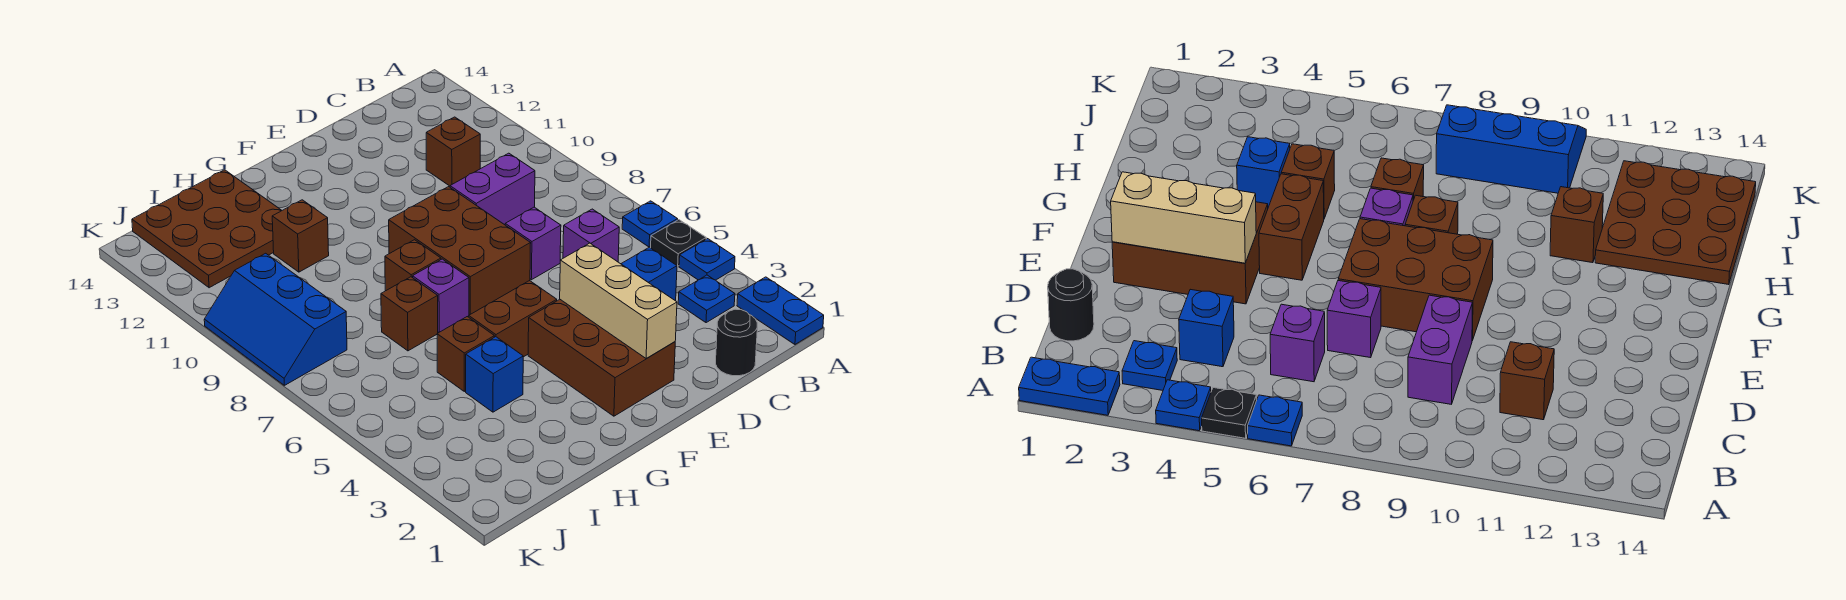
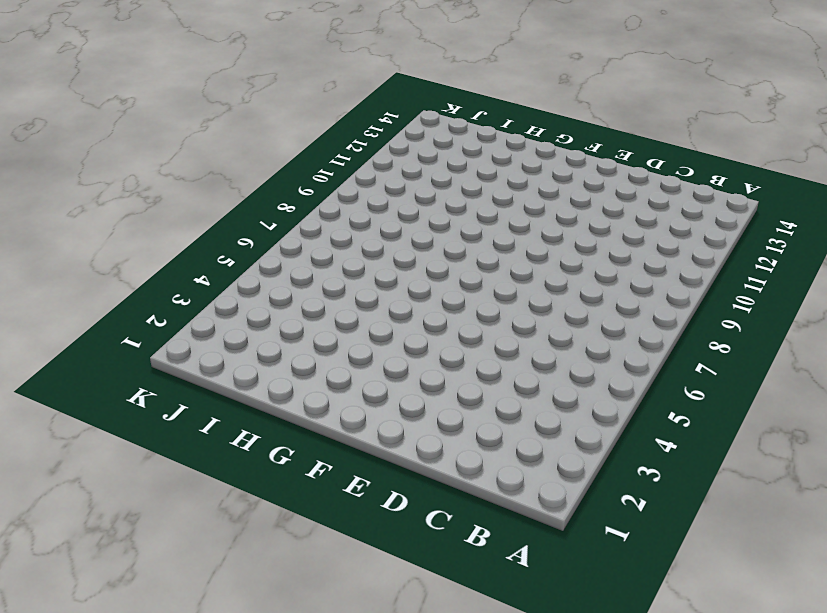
none -> blue 1x2 plate [737,277,824,344]
none -> blue 1x1 plate [679,239,735,280]
none -> black 1x1 plate [651,220,706,266]

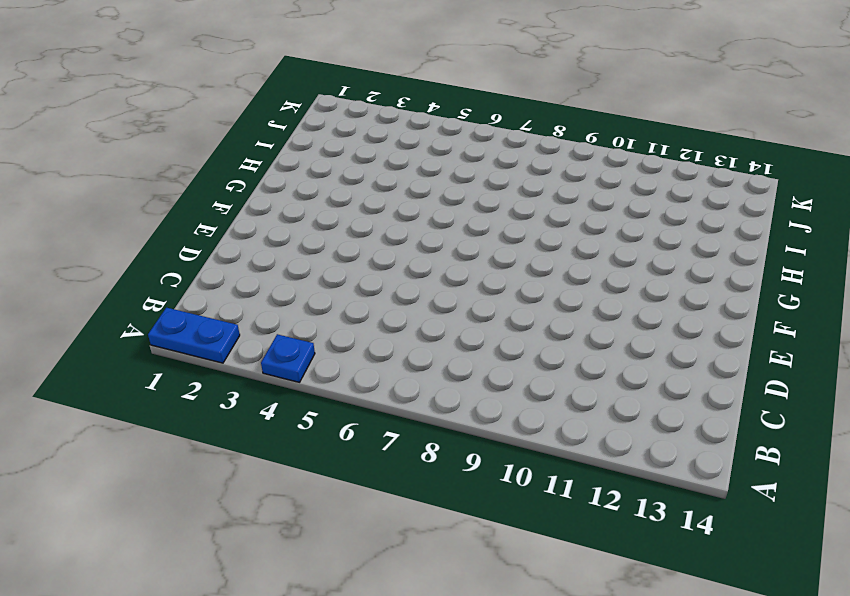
none -> black 1x1 plate [651,220,706,266]
none -> blue 1x1 plate [622,201,678,247]
none -> blue 1x1 plate [678,275,735,323]

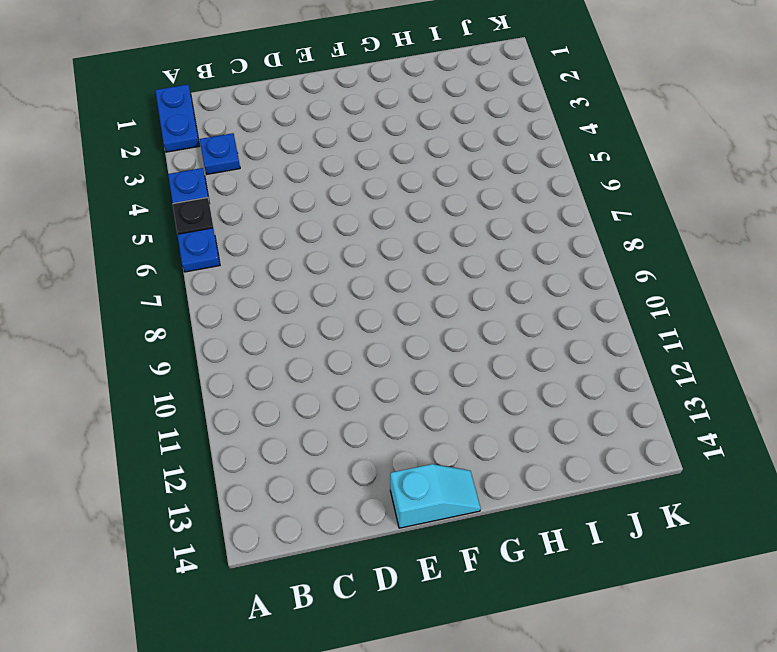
cyan 1x2 slope [390,464,481,528] -> none
none -> black 1x1 round brick [716,309,757,376]
none -> blue 1x1 brick [621,247,677,301]
none -> purple 1x1 brick [563,209,619,262]

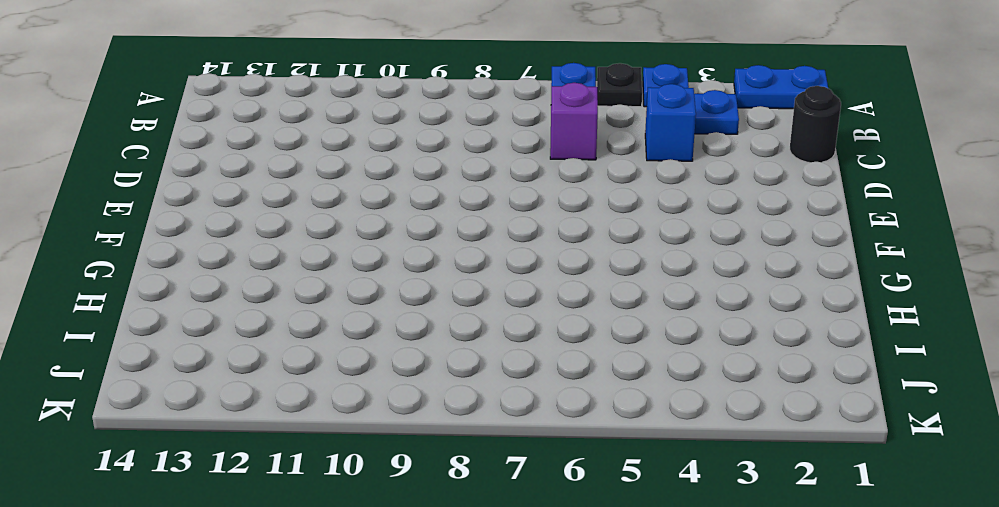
none -> purple 1x2 brick [450,153,535,225]
none -> brown 1x1 brick [426,117,480,186]
none -> purple 1x1 brick [505,207,561,280]

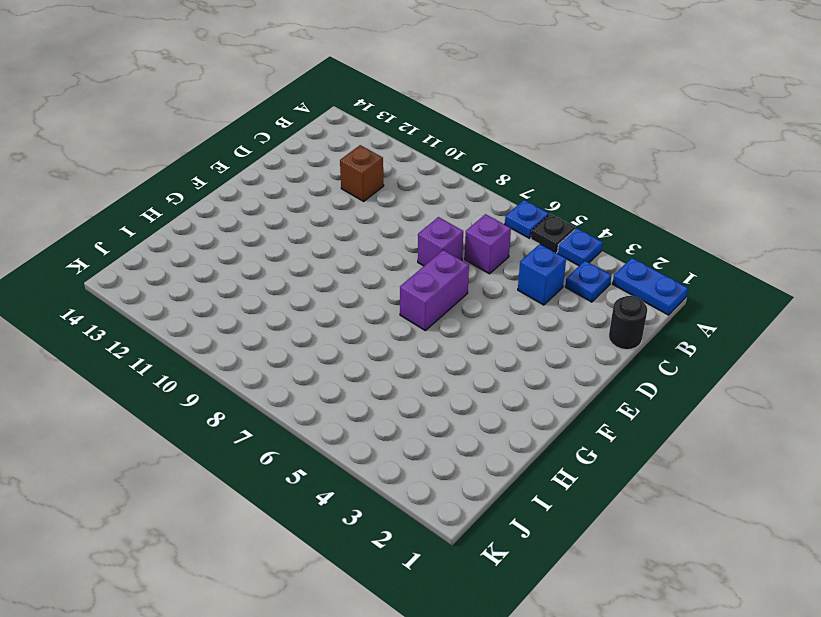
purple 1x2 brick [400,250,469,330] -> purple 1x2 brick moved to [450,153,535,225]
none -> brown 2x3 brick [528,300,675,416]
none -> brown 2x3 brick [389,187,531,315]
none -> brown 1x2 brick [469,281,557,357]

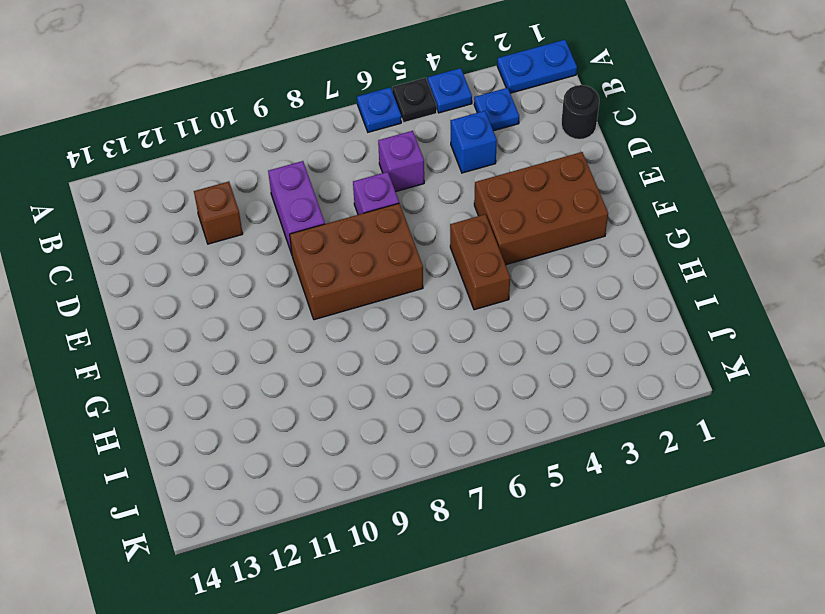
none -> purple 1x1 brick [413,259,469,332]
none -> brown 1x1 brick [385,240,441,291]
none -> blue 1x1 brick [466,337,523,412]

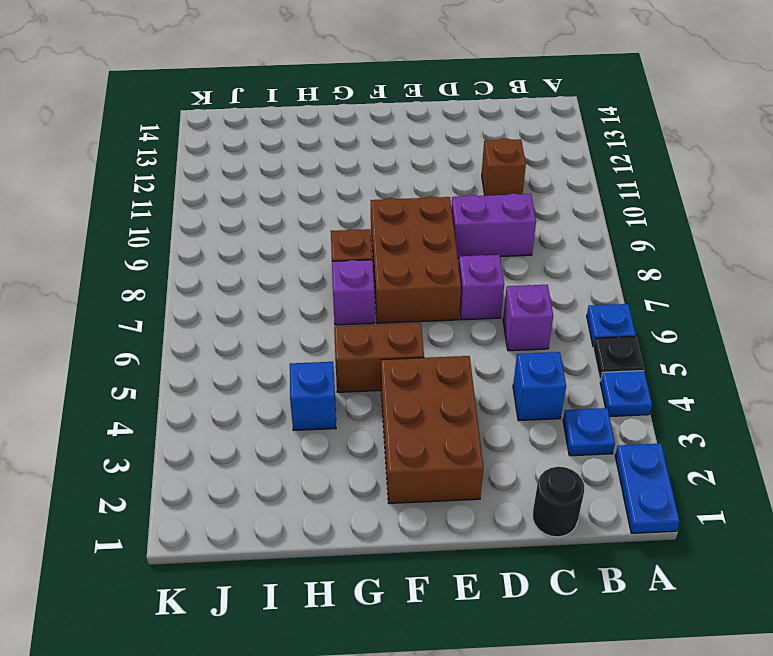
none -> brown 1x1 brick [437,317,494,391]
none -> brown 1x1 brick [381,277,438,351]
none -> brown 1x1 brick [272,200,329,272]

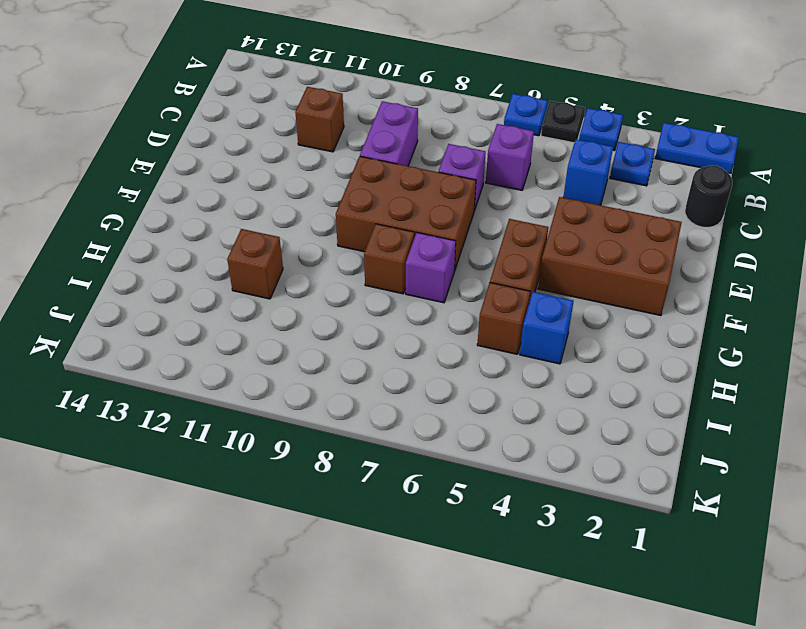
none -> brown 1x1 brick [381,277,438,351]
none -> brown 3x3 plate [132,170,282,288]
none -> blue 2x3 slope [204,253,347,385]

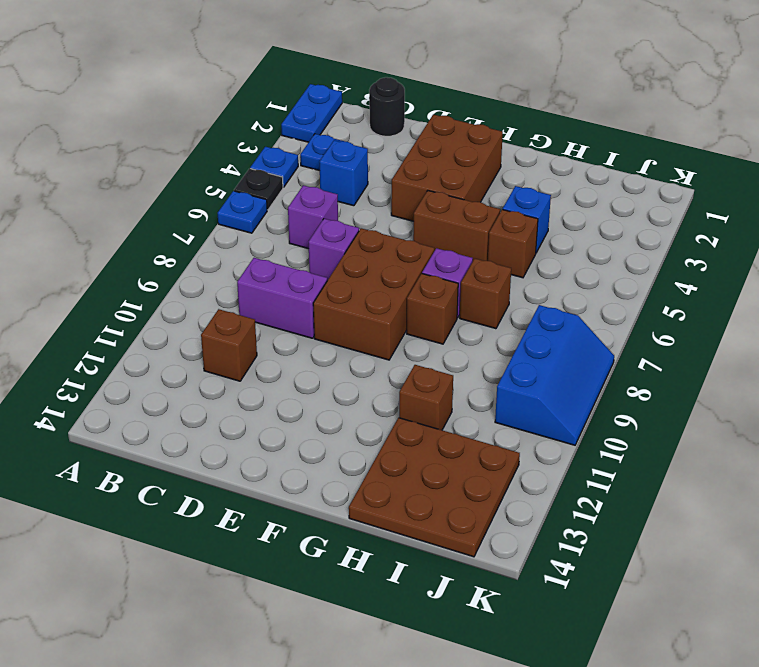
none -> tan 1x3 brick [560,243,677,359]

